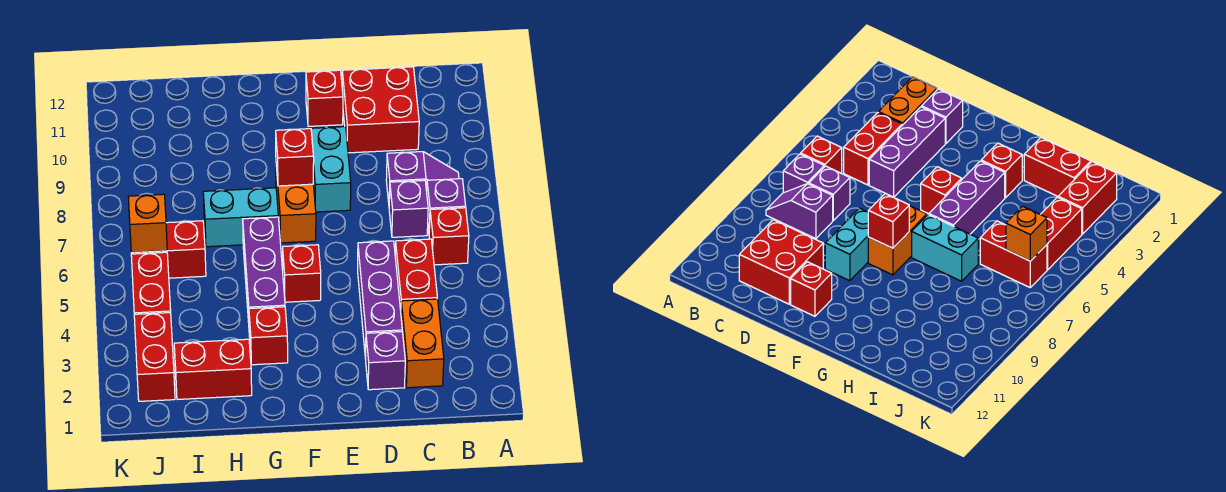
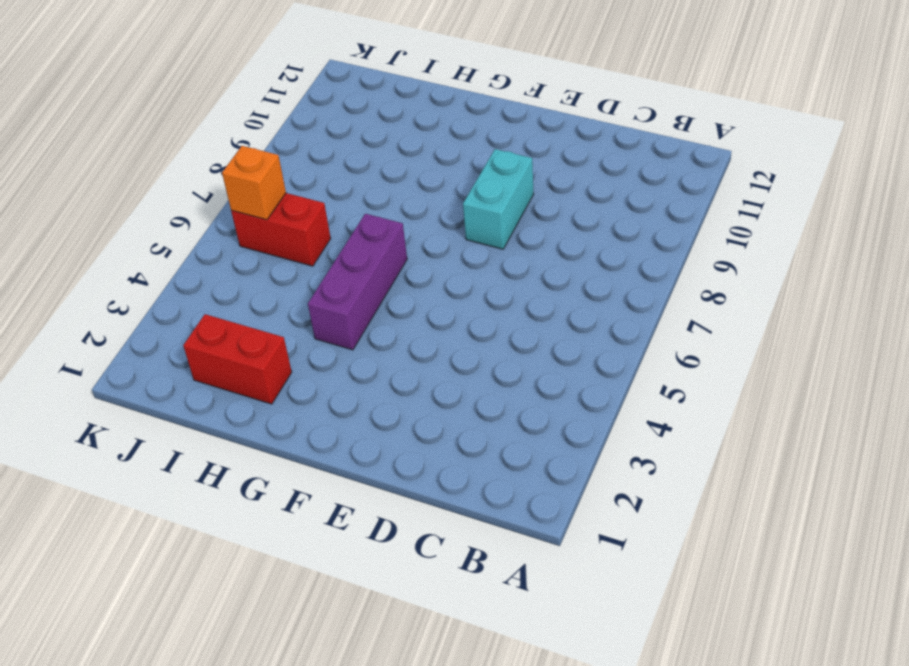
none -> red 1x1 brick [429,208,469,265]
none -> purple 1x1 brick [427,179,466,231]
none -> purple 1x2 slope [386,152,459,202]

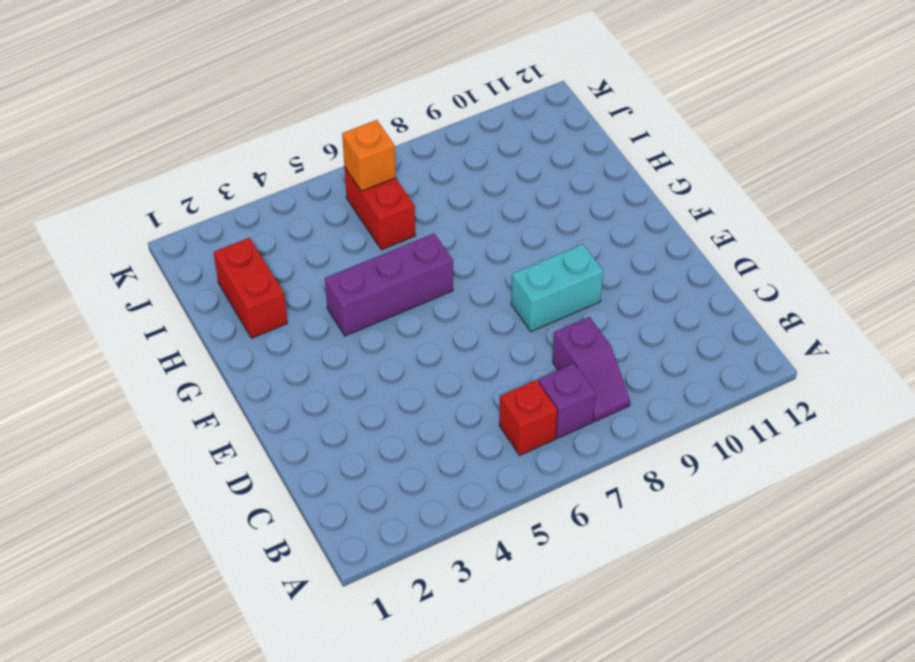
none -> orange 1x2 brick [401,299,444,388]
none -> red 1x2 brick [395,239,437,310]
none -> purple 1x1 brick [389,180,428,237]

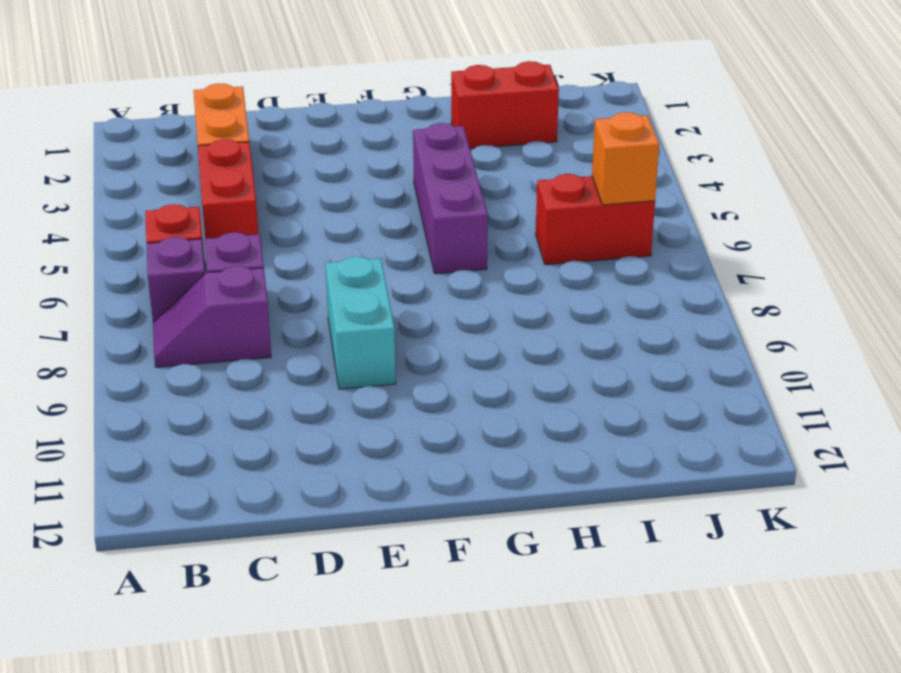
none -> red 2x2 brick [342,67,419,153]
none -> purple 1x1 brick [366,331,405,390]
none -> purple 1x3 brick [358,241,402,359]

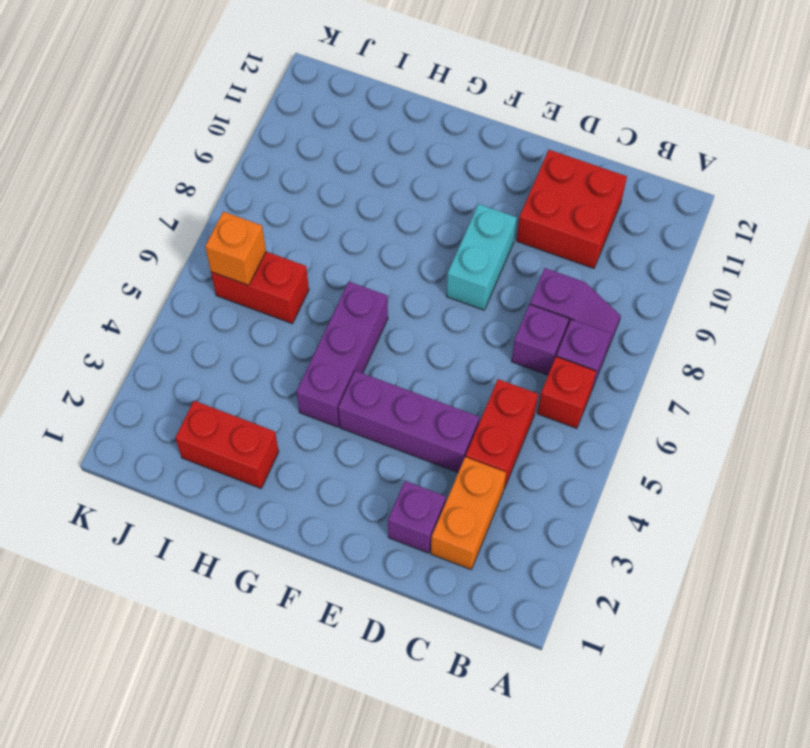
purple 1x3 brick [338,371,479,472] -> purple 1x3 brick turned to [358,241,402,359]
none -> red 1x1 brick [306,70,343,126]
none -> red 1x1 brick [283,245,321,302]
none -> orange 1x2 brick [276,167,316,243]

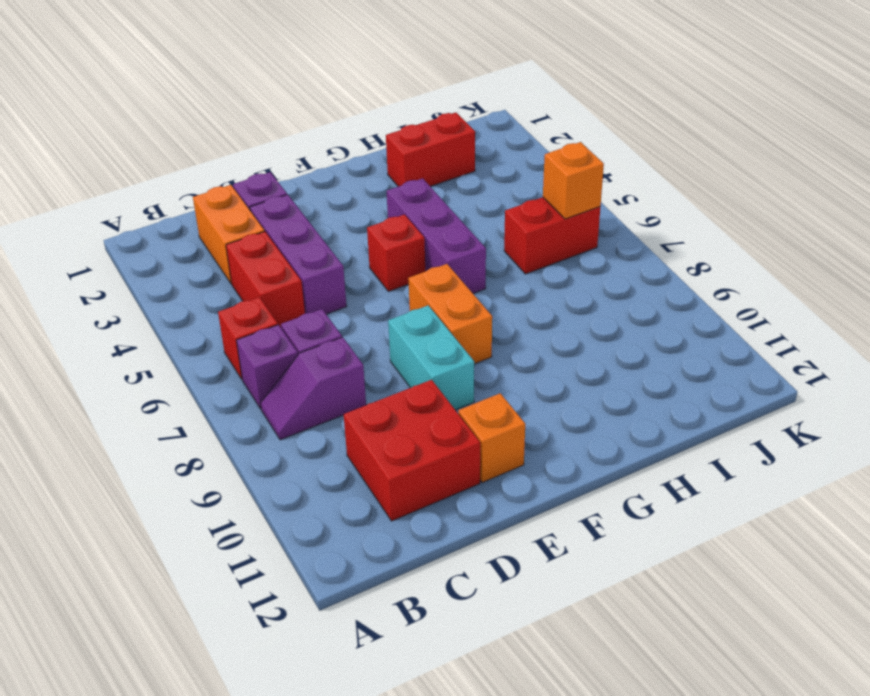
orange 1x1 brick [458,393,525,483] -> red 1x1 brick [306,70,343,126]
none -> red 1x1 brick [249,307,288,365]
none -> cyan 1x2 brick [203,188,278,247]
none -> red 1x2 brick [134,313,175,401]

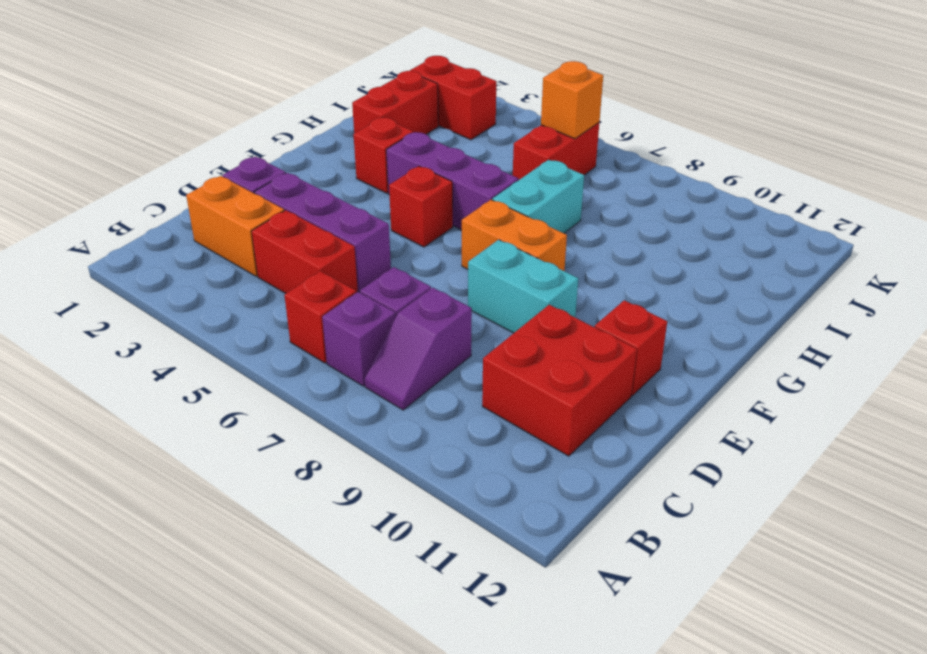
none -> red 1x2 brick [131,252,171,314]
none -> red 1x1 brick [276,129,314,186]

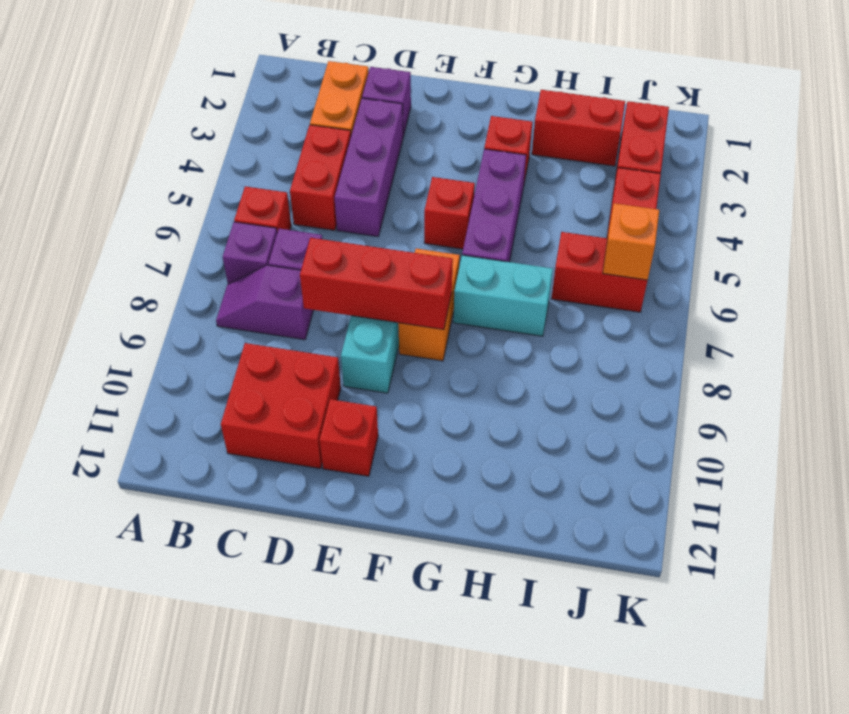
red 1x3 brick [300,238,453,330] -> red 1x1 brick [276,129,314,186]

